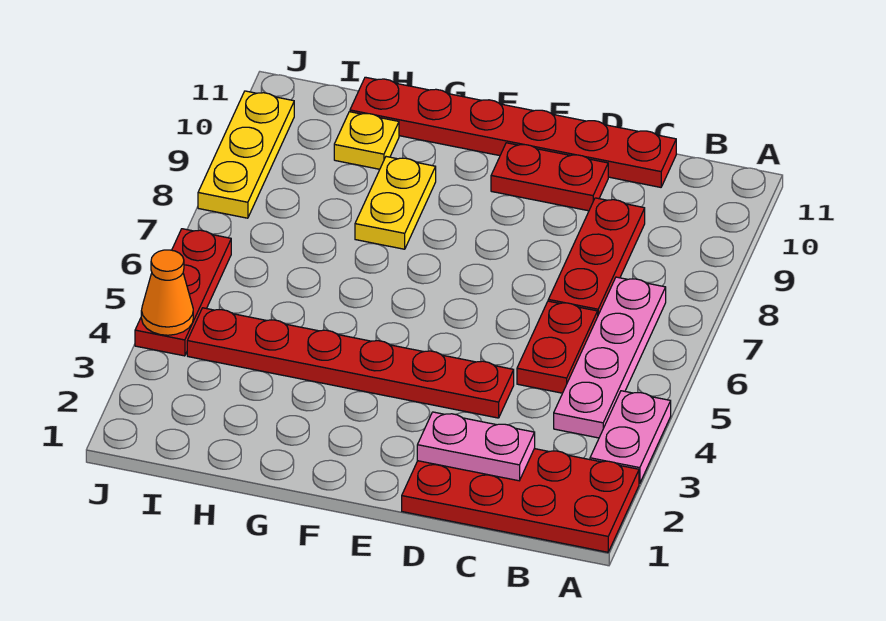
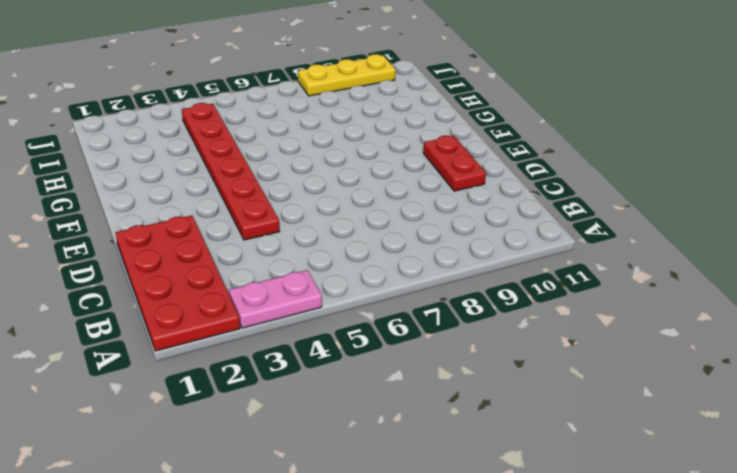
none -> pink 1x4 plate [554,277,666,438]
none -> red 1x2 plate [517,301,598,393]
none -> red 1x3 plate [548,198,645,314]

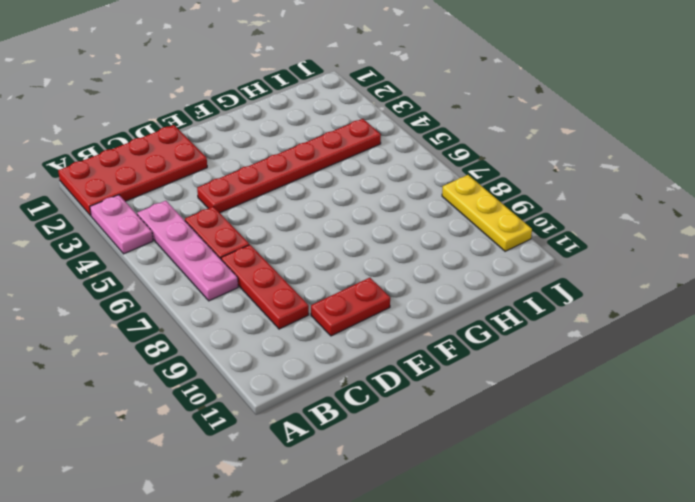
none -> red 1x6 plate [350,77,676,187]
none -> yellow 1x2 plate [355,157,436,249]
none -> yellow 1x1 plate [334,112,399,169]

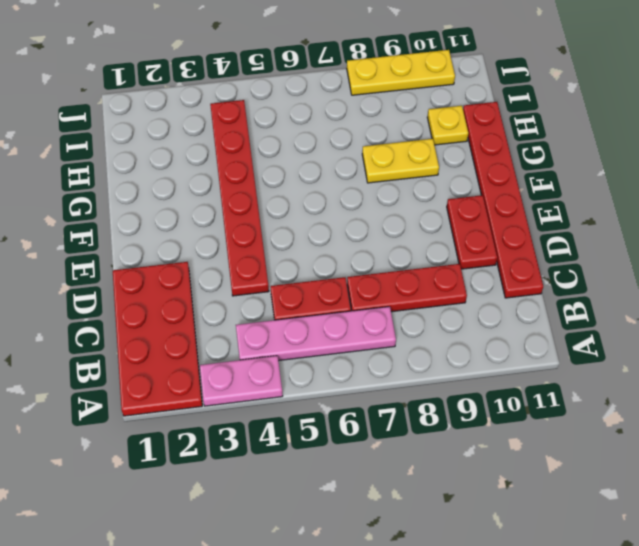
none -> red 1x3 plate [135,229,231,356]
none -> pink 1x2 plate [417,412,535,481]
none -> orange 1x1 cone [141,250,193,335]

